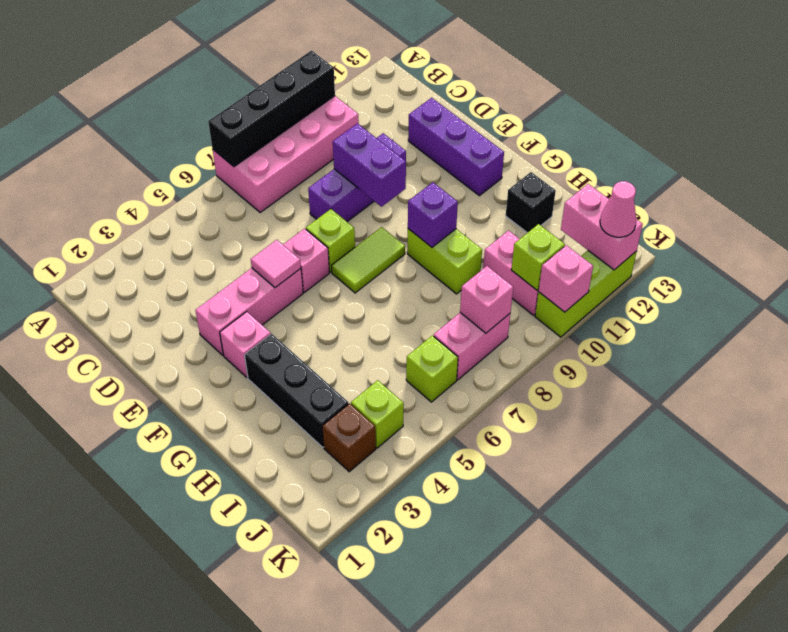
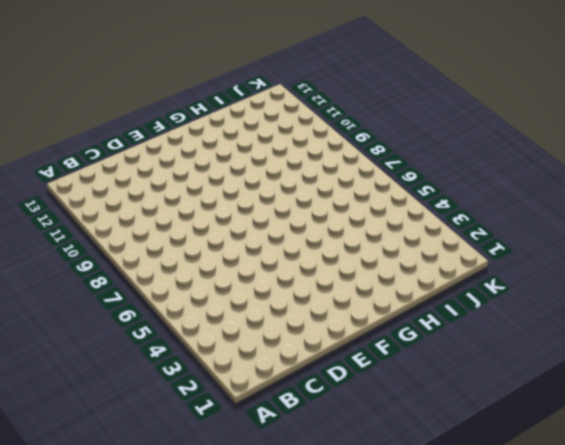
none -> pink 2x4 brick [213,96,359,213]
none -> purple 1x3 brick [308,133,406,222]
none -> purple 1x3 brick [408,98,504,196]

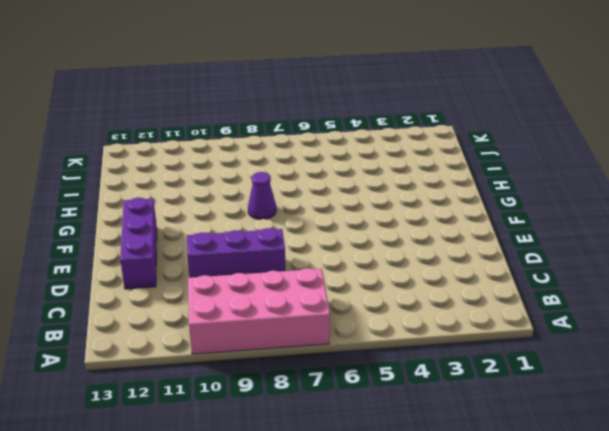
purple 1x1 cone [248,172,276,220] -> none
none -> pink 1x3 brick [195,268,303,355]
none -> pink 1x1 brick [283,229,329,292]
none -> lime 1x1 brick [306,209,355,272]

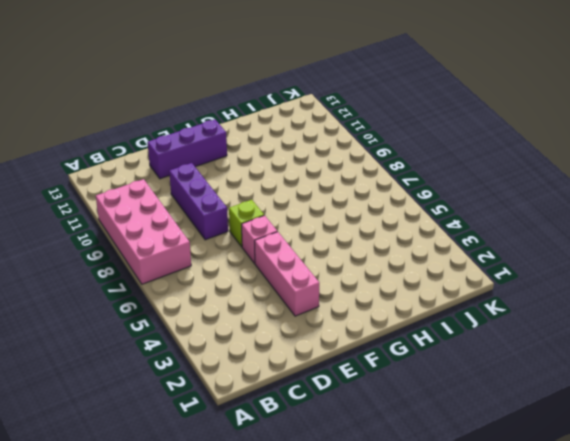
none -> pink 1x1 brick [220,312,271,378]
none -> lime 1x2 tile [332,227,405,293]
none -> black 1x3 brick [245,334,348,447]

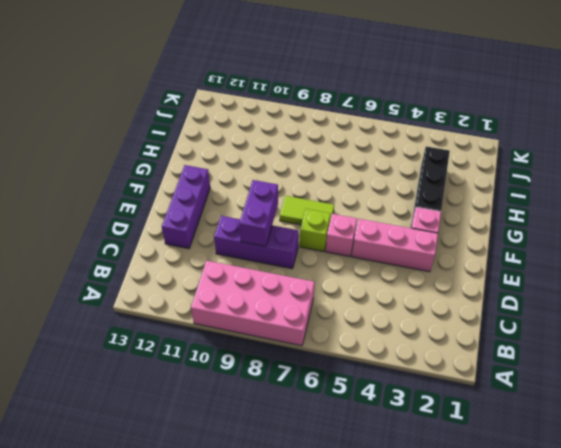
none -> lime 1x2 brick [407,229,482,294]
none -> black 1x1 brick [506,172,556,233]
none -> pink 1x2 brick [483,231,539,315]

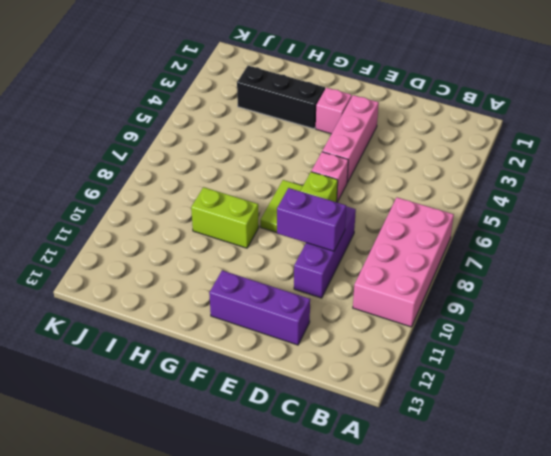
none -> black 1x1 brick [506,172,556,233]
none -> pink 1x2 brick [483,231,539,315]
none -> brown 1x1 brick [322,403,376,472]

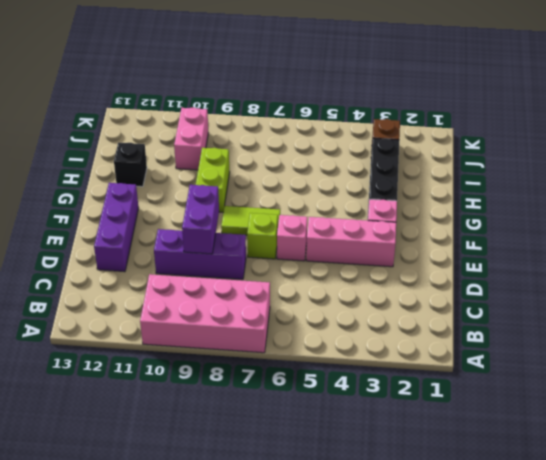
none -> lime 1x1 brick [351,380,404,448]
none -> lime 1x1 brick [406,335,458,402]
none -> pink 1x2 brick [434,313,510,380]

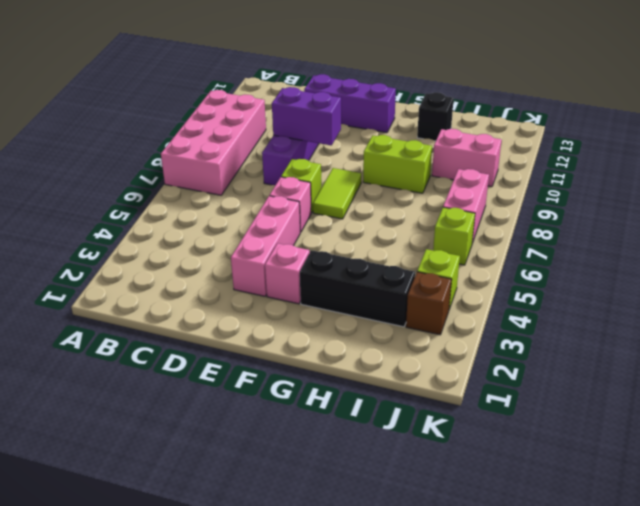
none -> lime 1x3 brick [535,251,637,337]
none -> black 1x4 brick [208,51,335,167]
none -> pink 1x1 tile [251,240,301,288]

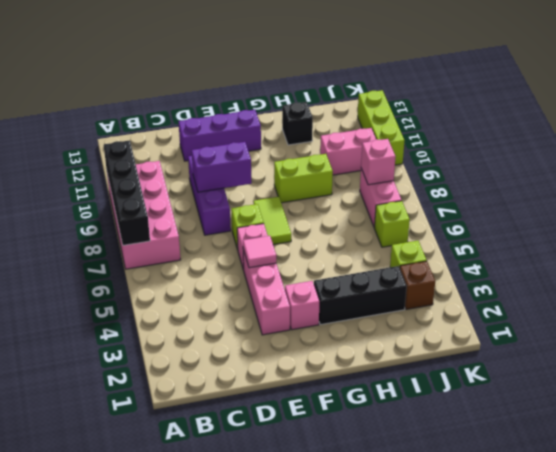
none -> purple 1x1 brick [408,182,458,247]
none -> lime 1x1 brick [511,224,565,290]
none -> pink 1x2 brick [561,184,643,270]

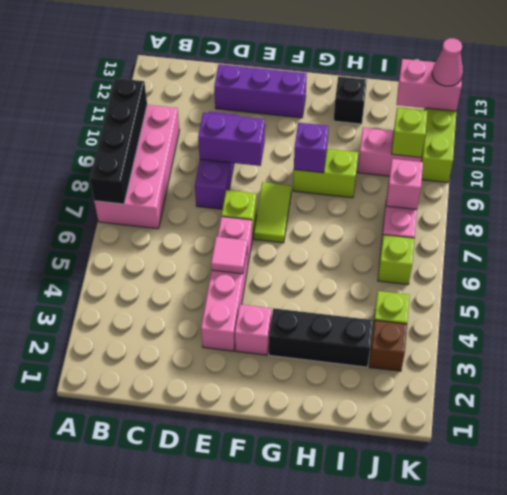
none -> pink 1x1 brick [538,245,593,312]

